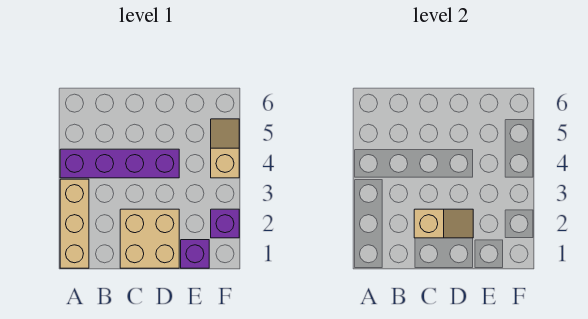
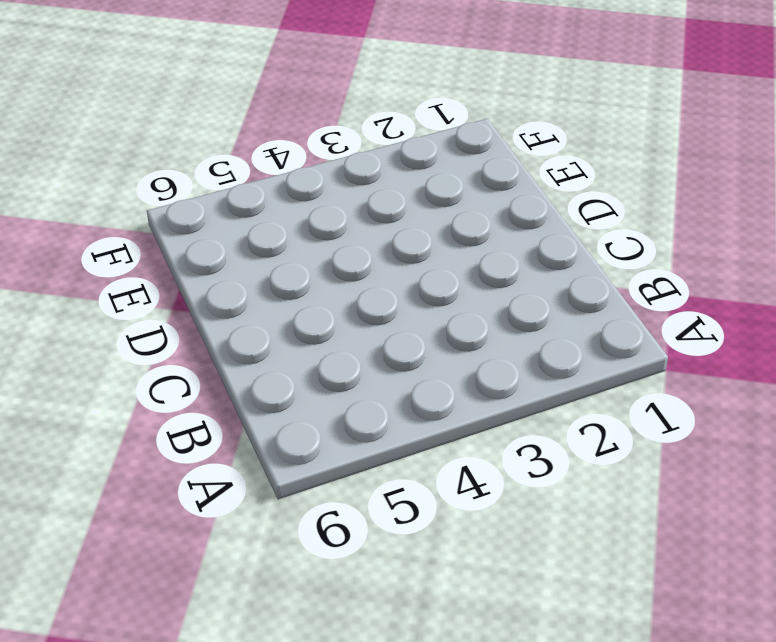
none -> tan 1x3 brick [60,179,89,268]
none -> purple 1x4 brick [60,149,179,178]

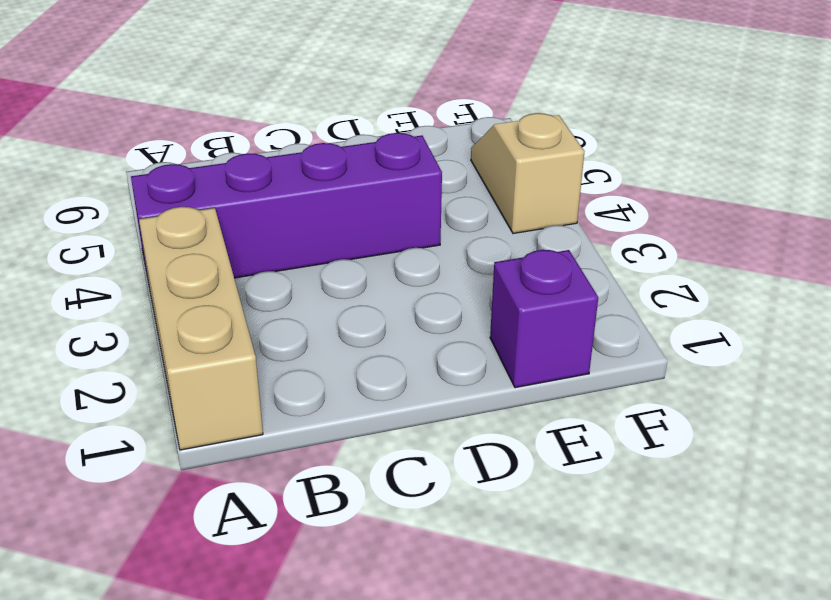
none -> tan 2x2 brick [120,209,179,268]
none -> purple 1x1 brick [211,209,239,238]

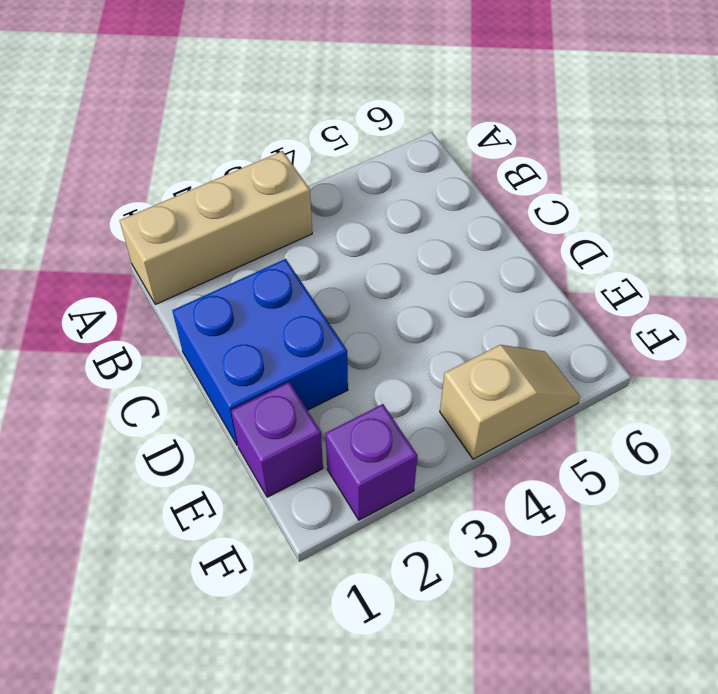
blue 2x2 brick [172,259,348,445] -> tan 2x2 brick [120,209,179,268]
none -> purple 1x4 brick [60,149,179,178]
none -> tan 1x2 slope [414,209,473,238]

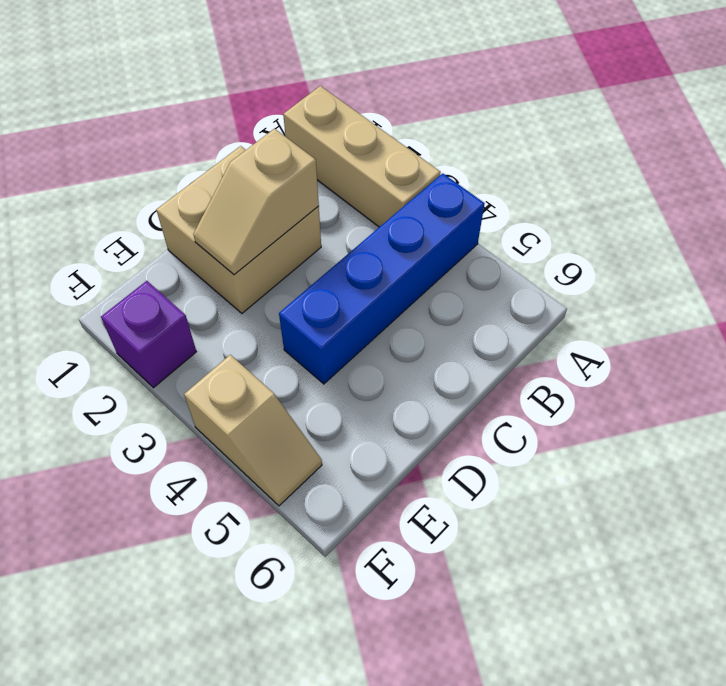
blue 1x4 brick [279,173,485,384] -> purple 1x4 brick [60,149,179,178]
none -> purple 1x1 brick [181,240,209,268]

